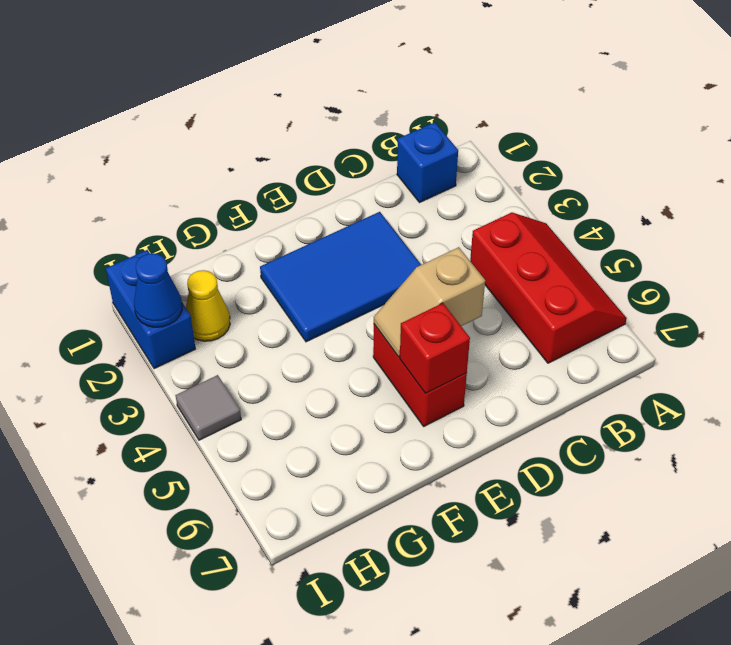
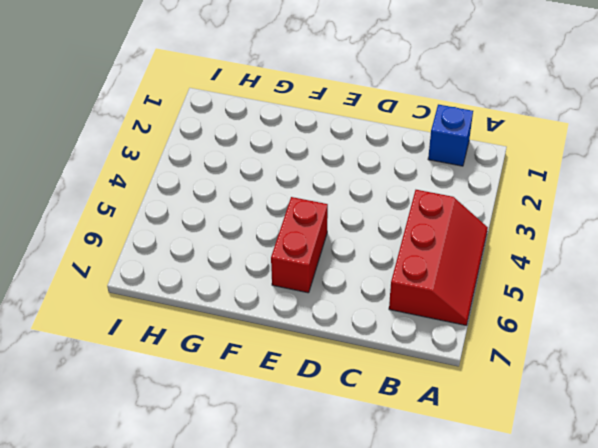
none -> blue 2x3 tile [260,212,421,342]
none -> yellow 1x1 cone [186,270,230,341]

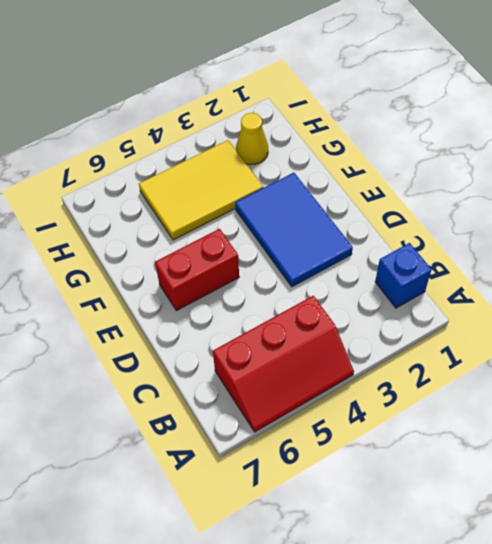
yellow 2x3 tile [139,140,263,240] -> none
none -> blue 1x2 brick [106,250,195,369]
none -> grey 1x1 tile [176,375,241,440]

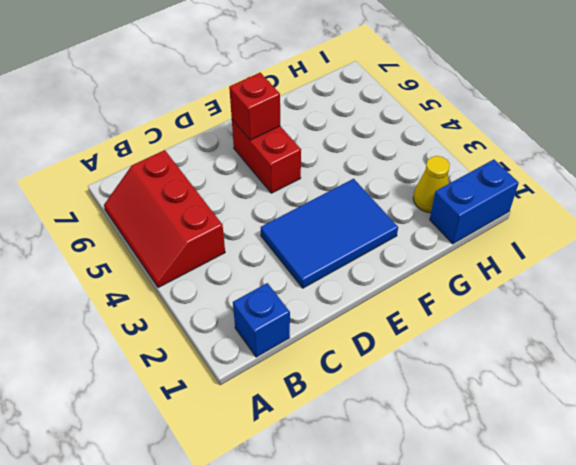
blue 1x2 brick [430,159,519,244] -> blue 1x2 brick turned to [106,250,195,369]
none -> grey 1x1 tile [176,375,241,440]
none -> tan 1x2 slope [374,247,485,357]

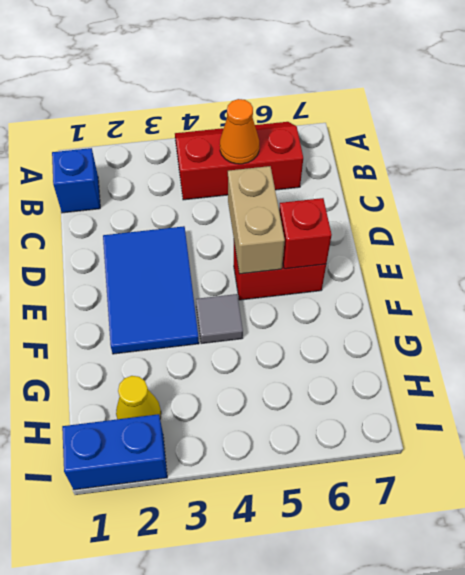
orange 1x1 cone [220,99,259,164] -> none
tan 1x2 brick [228,166,285,274] -> tan 1x2 slope [374,247,485,357]
grey 1x1 tile [196,294,243,344] -> grey 1x1 tile moved to [176,375,241,440]
none -> blue 1x1 cone [134,253,182,327]

